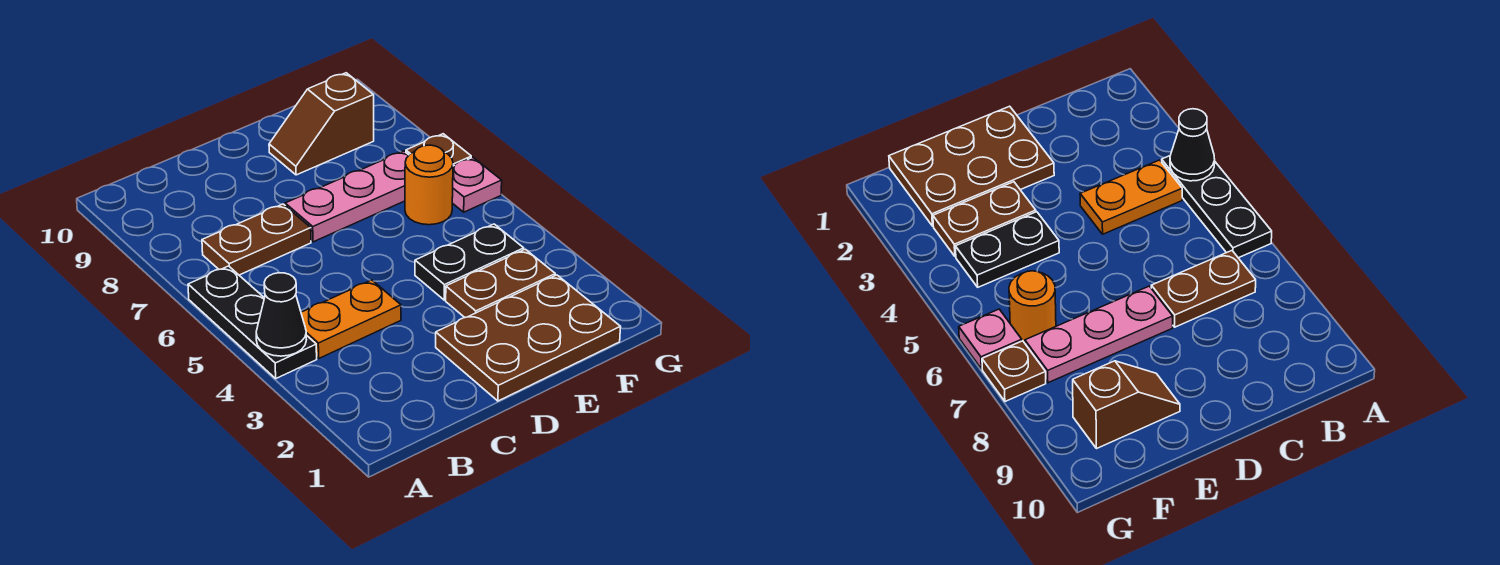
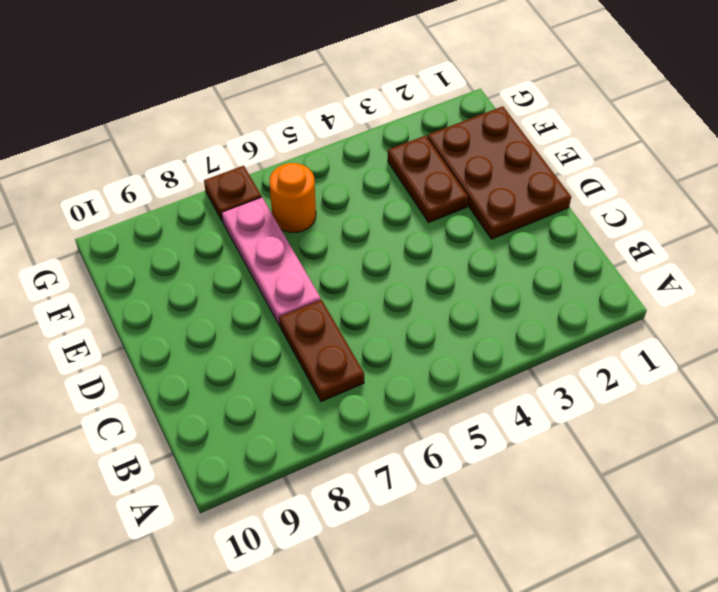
none -> black 1x3 plate [188,266,317,378]
none -> orange 1x2 plate [301,280,401,358]
none -> black 1x2 plate [415,224,524,300]

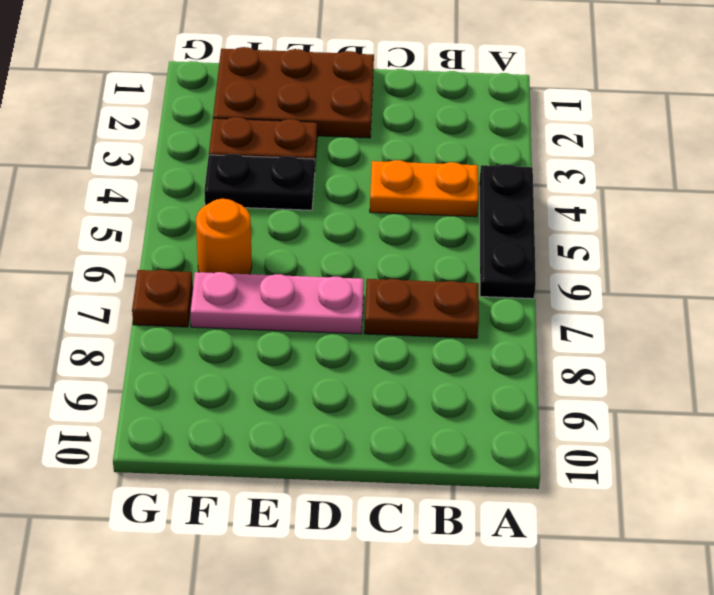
none -> brown 1x2 slope [269,73,374,175]
none -> pink 1x1 plate [452,157,502,212]
none -> black 1x1 cone [256,273,306,356]

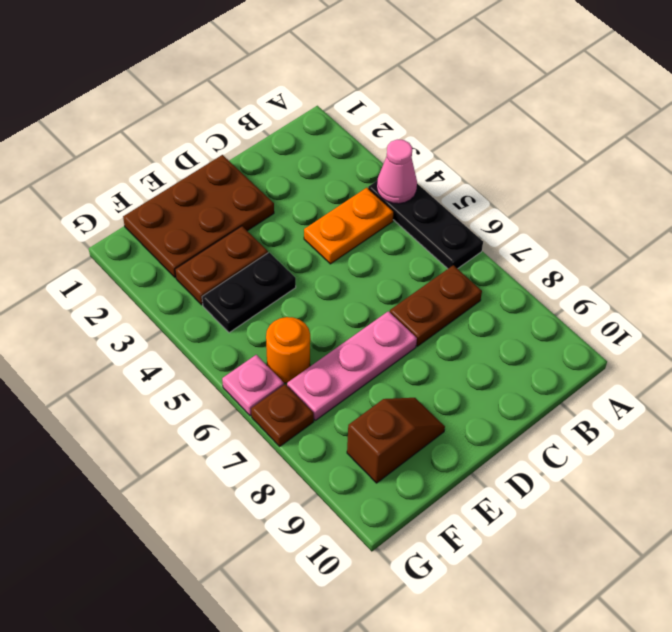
pink 1x1 cone [377,139,417,204] -> black 1x1 cone [256,273,306,356]

